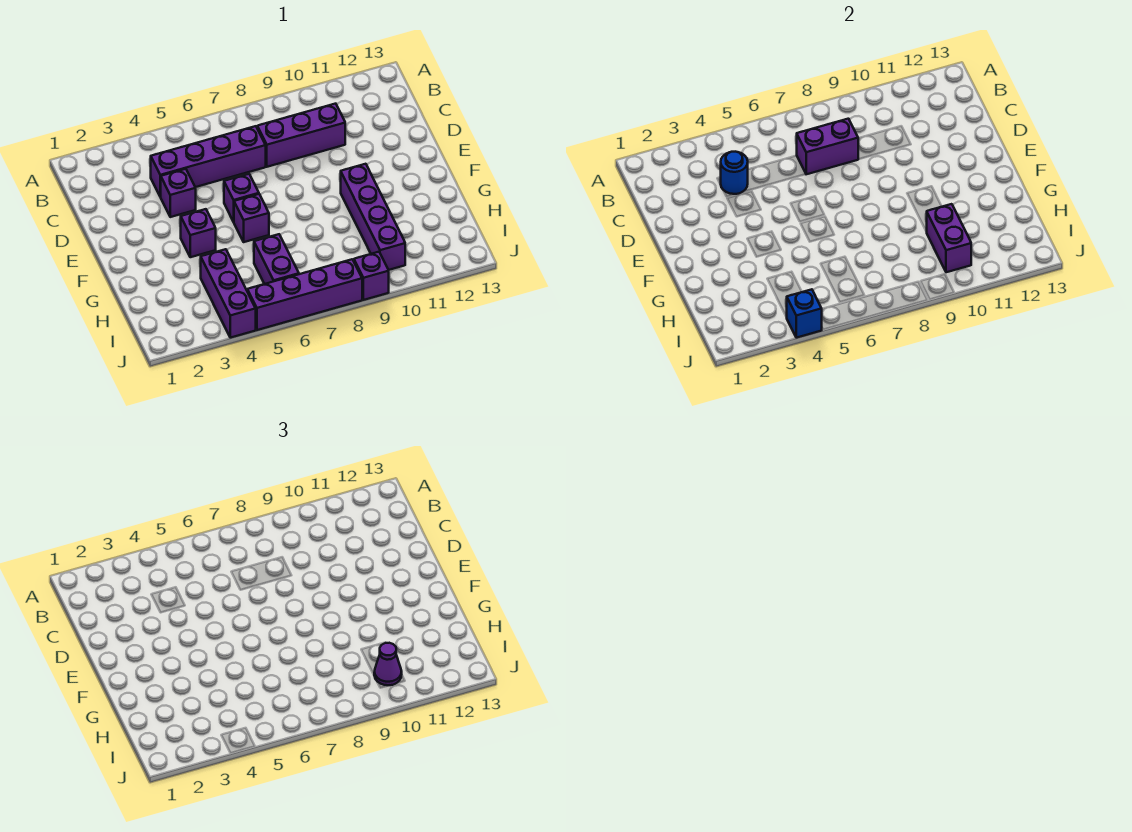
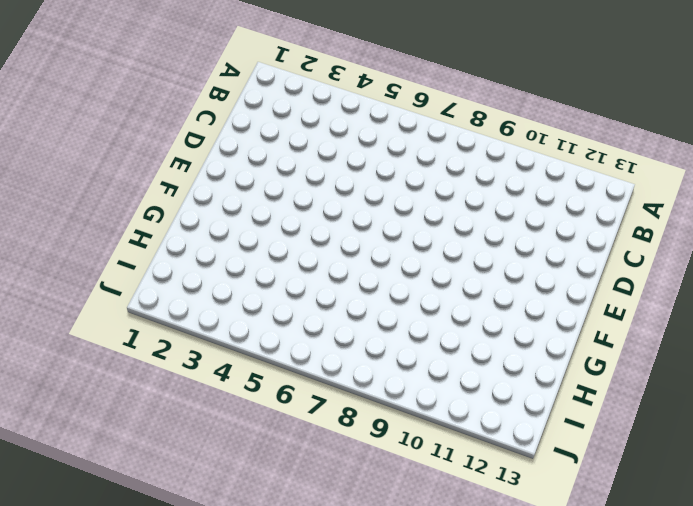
none -> purple 1x4 brick [151,126,266,197]
none -> purple 1x3 brick [257,104,345,167]
none -> purple 1x1 brick [161,169,196,217]

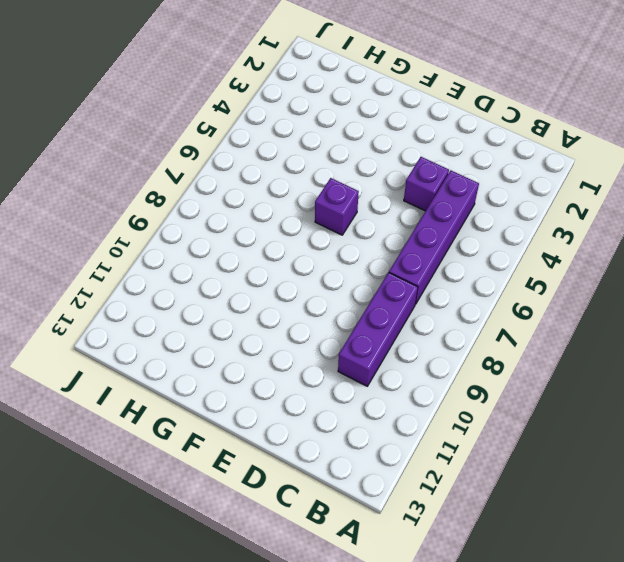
none -> purple 1x1 brick [224,174,259,222]
none -> purple 1x1 brick [181,209,216,257]
none -> purple 1x4 brick [341,164,405,270]

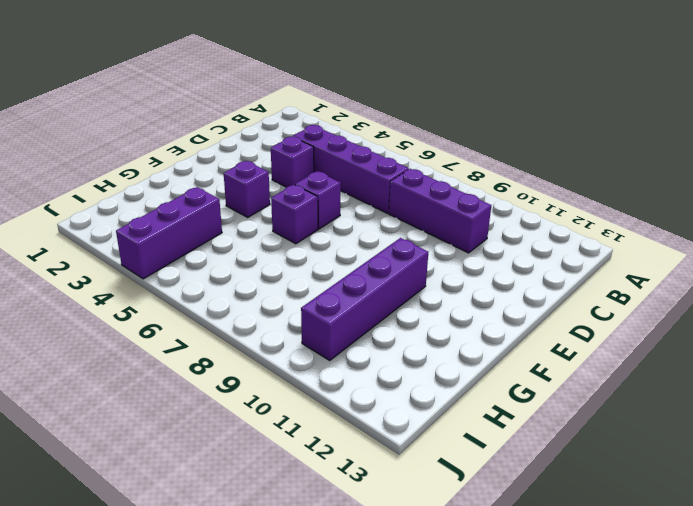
none -> purple 1x2 brick [254,234,299,284]
none -> purple 1x4 brick [247,259,362,330]
none -> purple 1x1 brick [354,252,389,300]

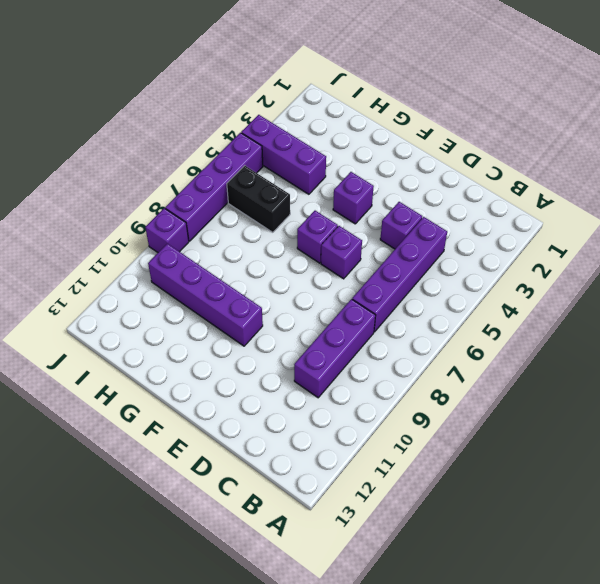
black 1x2 brick [227,166,290,232] -> purple 1x2 brick [254,234,299,284]
none -> blue 1x1 round brick [721,152,748,194]
none -> purple 1x2 brick [797,119,858,174]
none -> purple 1x2 brick [927,204,971,272]

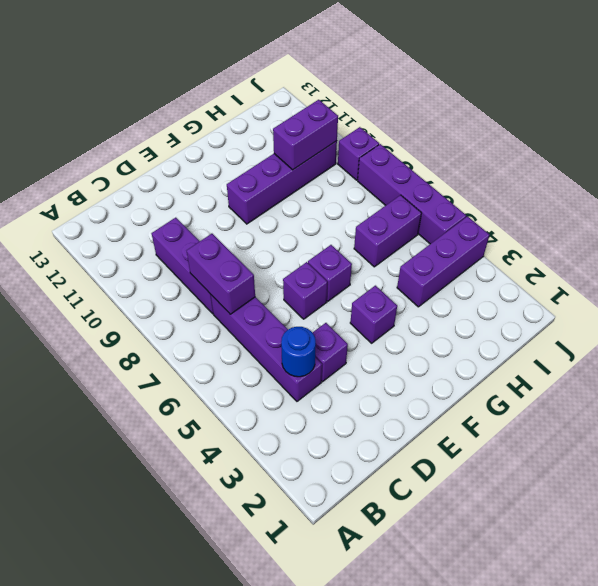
none -> blue 1x1 brick [787,289,822,338]
none -> purple 1x1 cone [374,643,402,685]

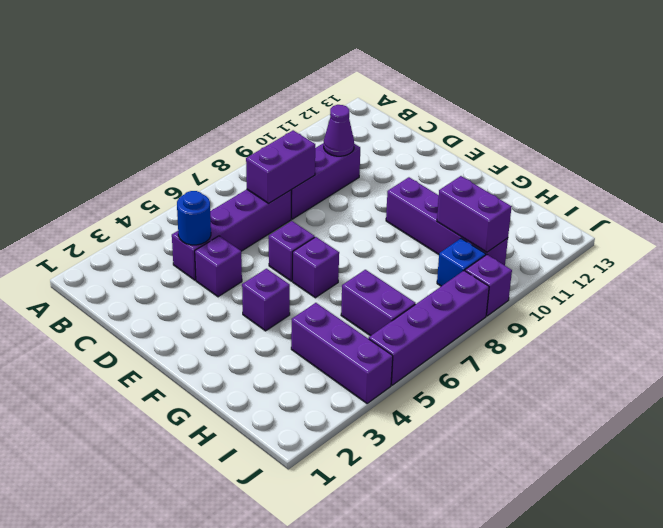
purple 1x1 cone [324,105,354,156] -> purple 1x1 cone moved to [374,643,402,685]
blue 1x1 brick [437,238,486,286] -> blue 1x1 brick moved to [787,289,822,338]

